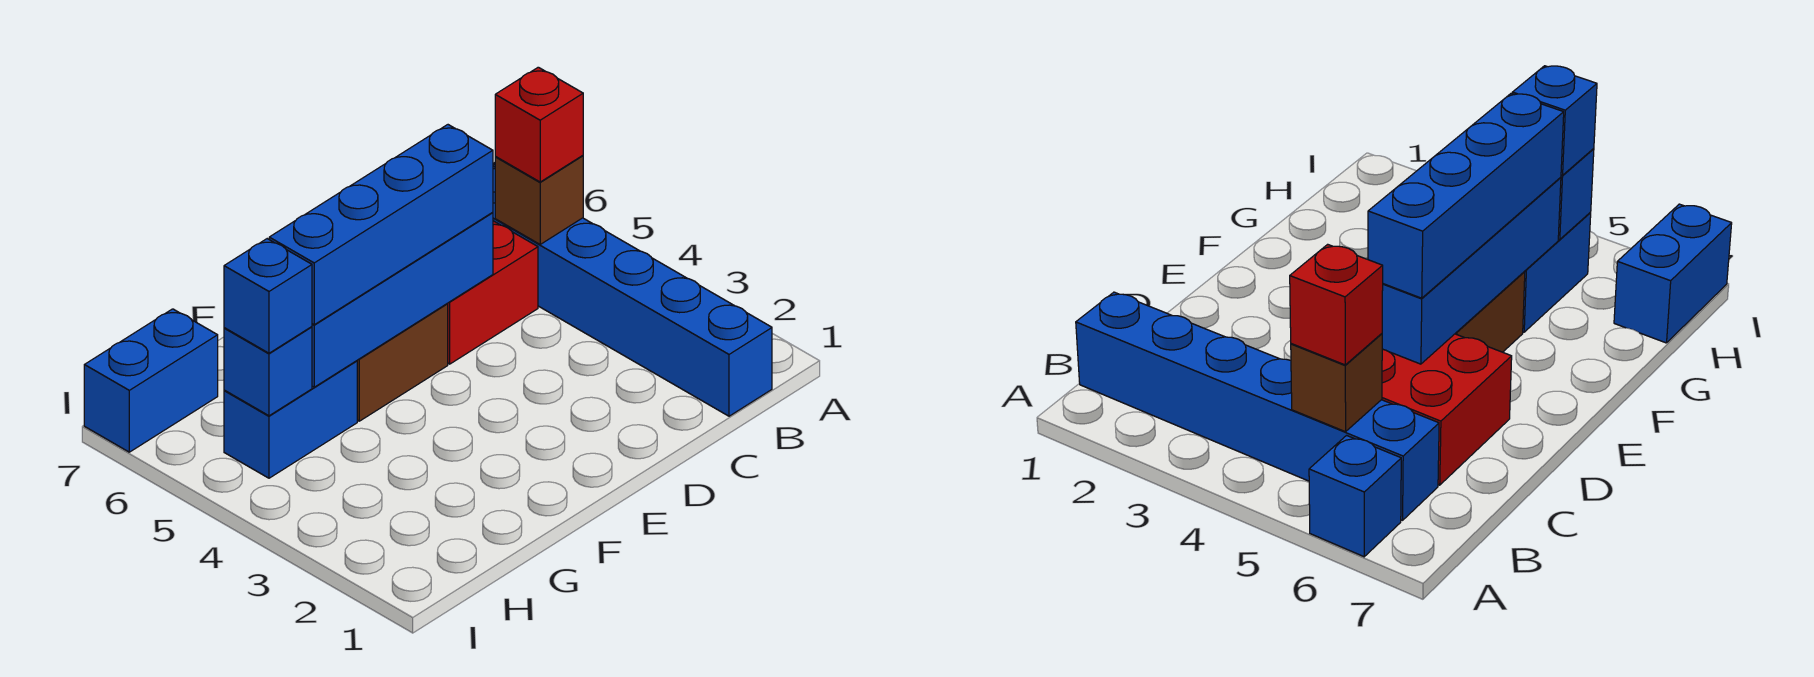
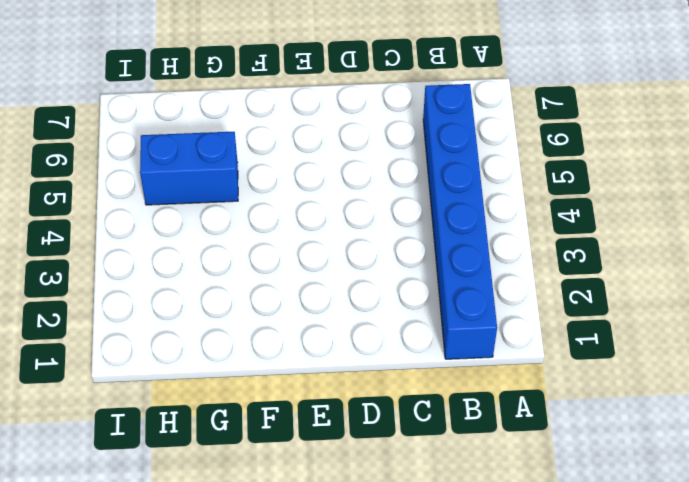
none -> blue 1x1 brick [1309,435,1401,557]
none -> red 2x2 brick [447,221,538,364]
none -> brown 1x2 brick [357,304,448,421]

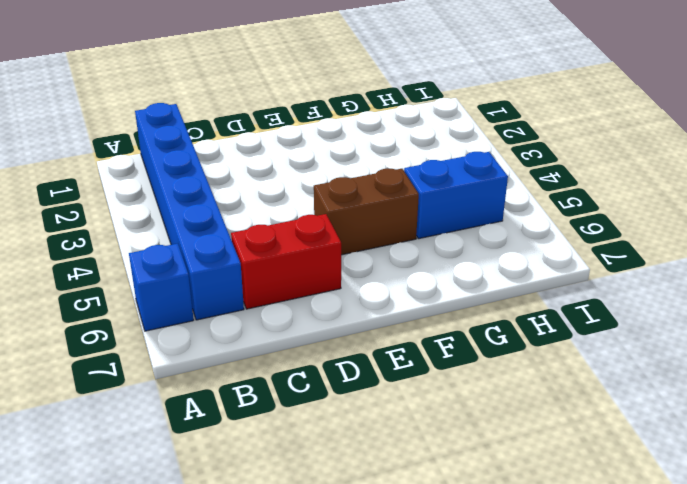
red 1x2 brick [231,214,341,309] -> red 2x2 brick [447,221,538,364]
none -> blue 1x2 brick [84,309,218,452]
none -> brown 1x1 brick [495,156,583,244]
none -> blue 1x4 brick [312,213,493,387]

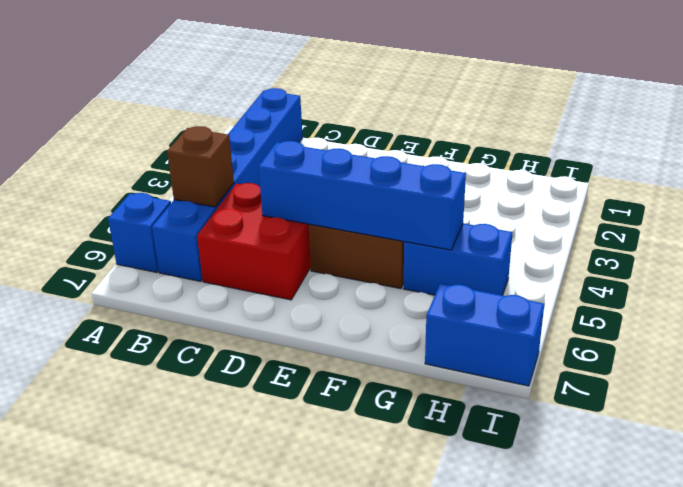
none -> blue 1x1 brick [224,327,312,416]
none -> red 1x1 brick [495,67,583,182]
none -> blue 1x4 brick [269,125,493,325]

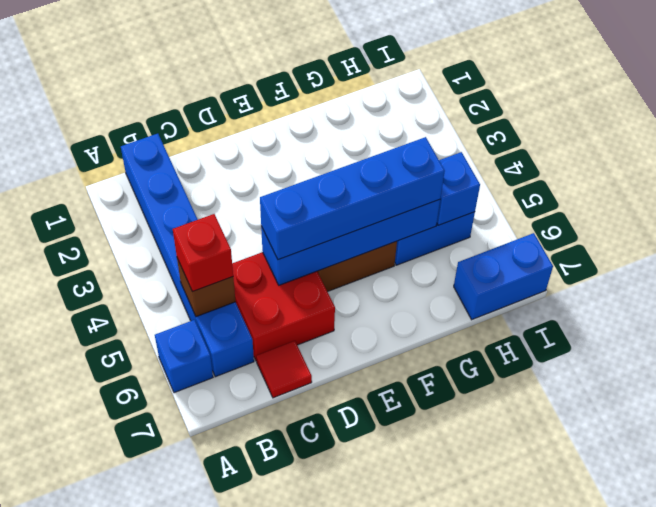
red 1x1 tile [256,341,312,398] -> none
none -> blue 1x1 brick [224,239,312,353]

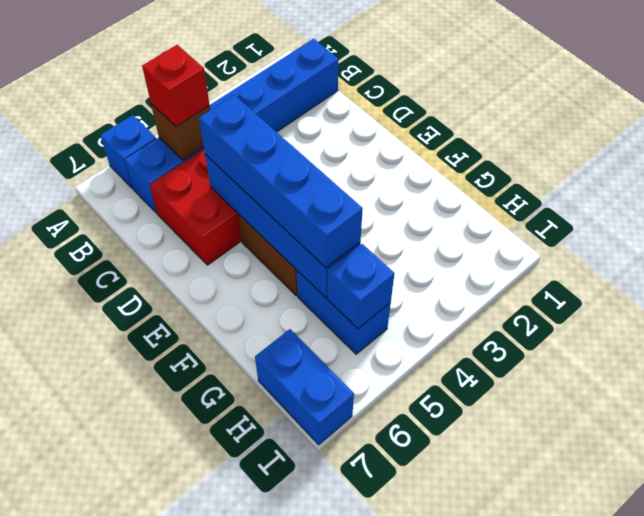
none -> blue 1x1 brick [224,239,312,353]

